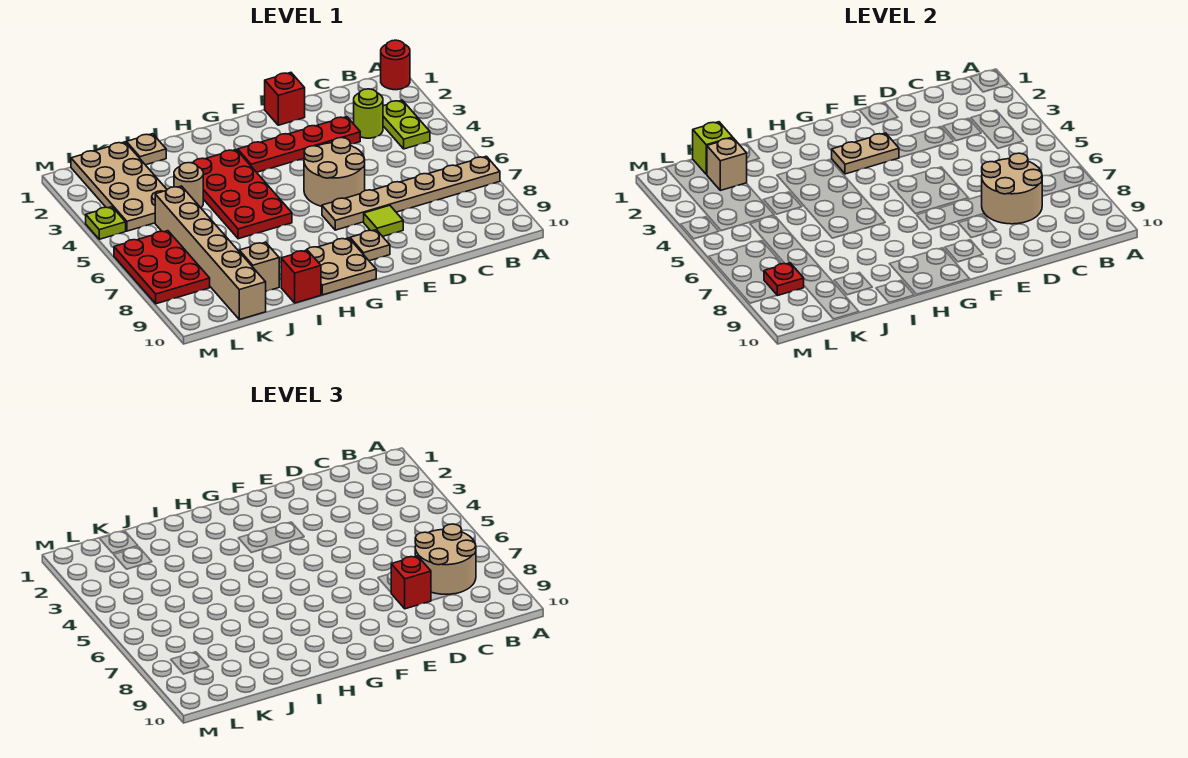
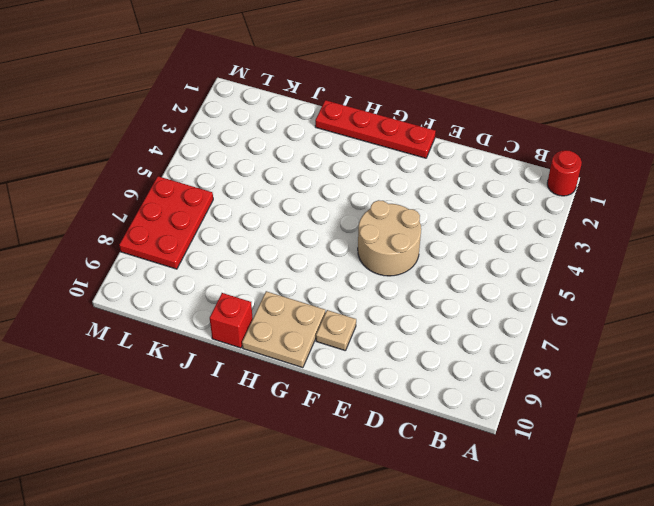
red 1x4 plate [315,100,436,158] -> red 1x4 plate moved to [237,117,360,172]
none -> tan 1x6 plate [322,156,500,230]
none -> lime 1x2 plate [383,100,430,149]
none -> lime 1x1 round brick [354,89,383,138]

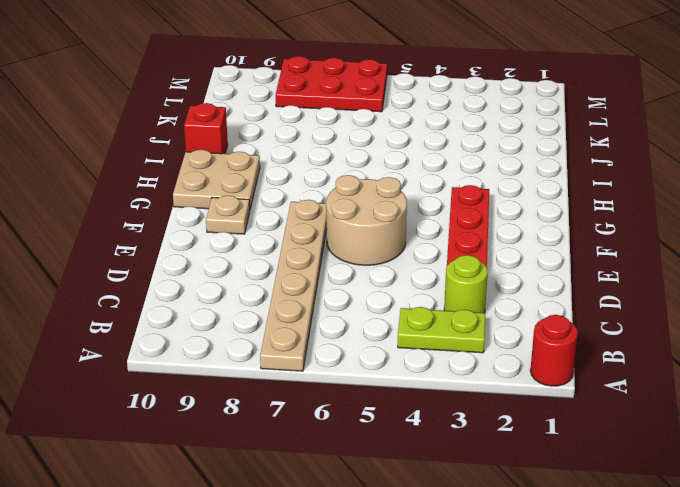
none -> red 1x1 brick [265,73,305,125]
none -> lime 1x1 tile [364,205,403,236]
none -> red 2x4 plate [192,150,292,239]

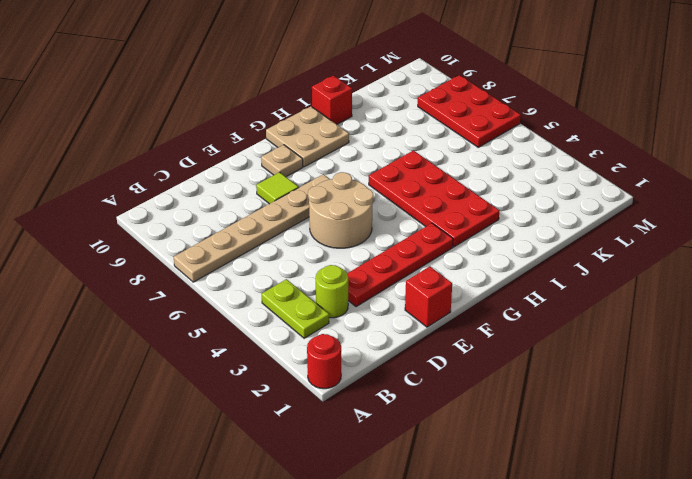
none -> tan 1x1 plate [126,134,166,165]
none -> tan 1x1 round brick [174,163,203,208]
none -> tan 1x1 brick [239,242,279,291]

